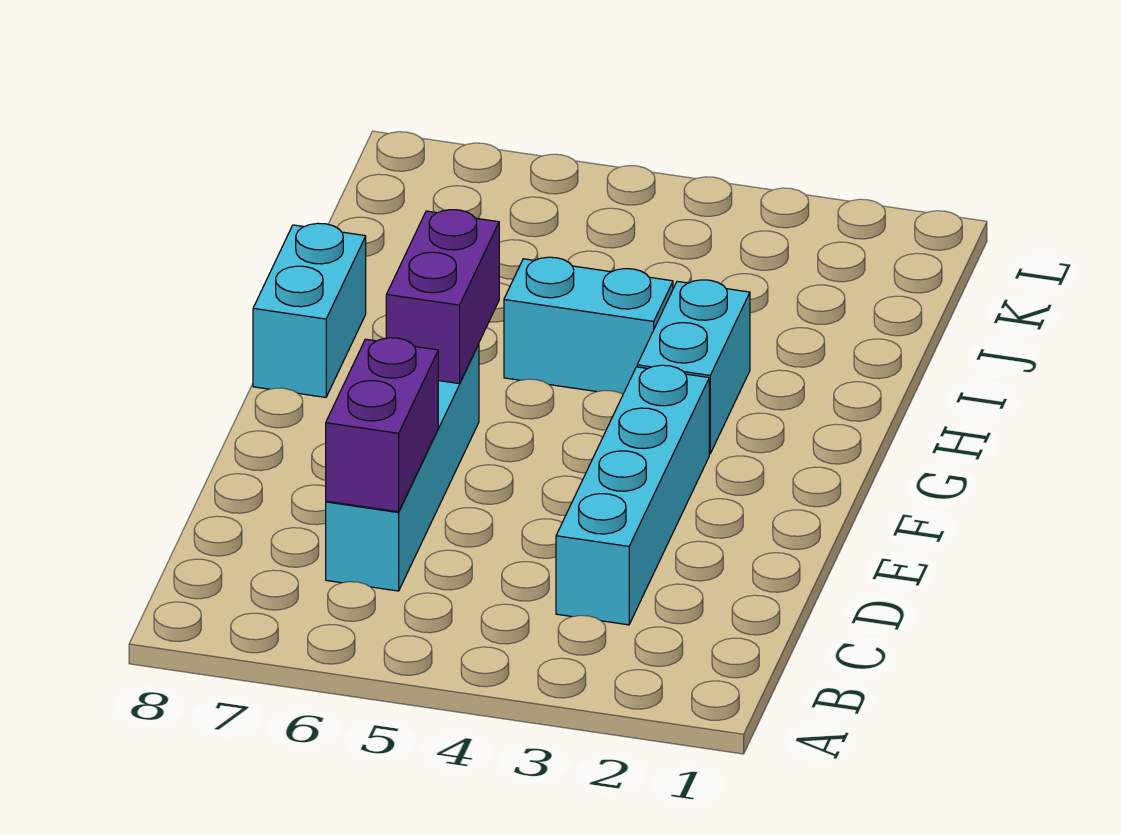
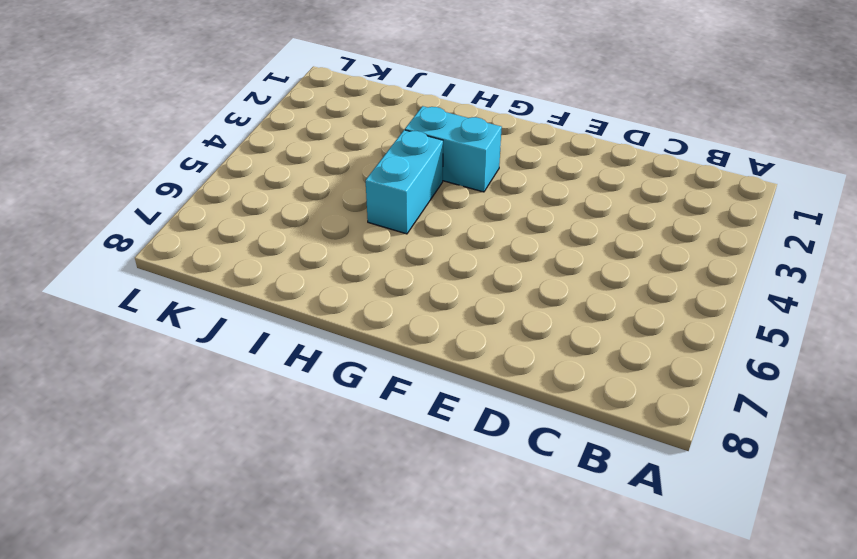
none -> cyan 1x4 brick [556,365,709,625]
none -> cyan 1x4 brick [326,344,479,591]

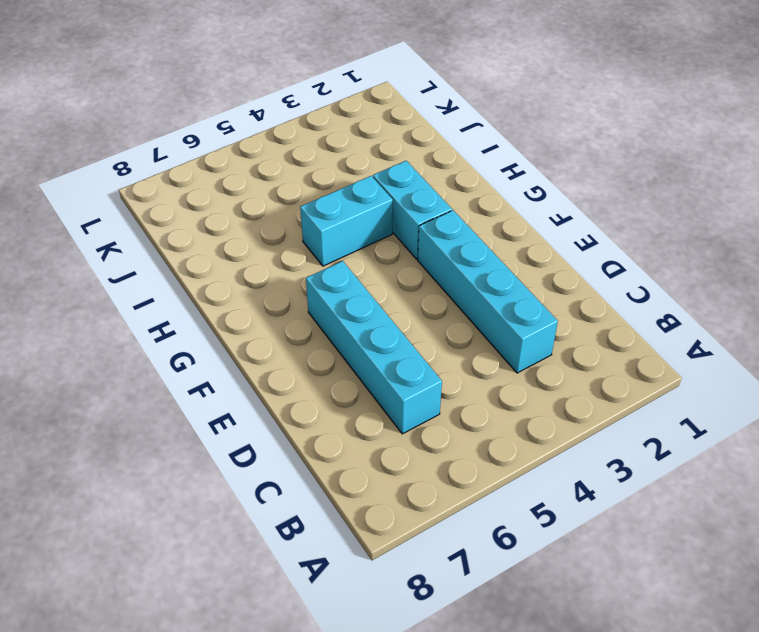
none -> cyan 1x2 brick [253,223,366,397]
none -> purple 1x2 brick [326,338,438,512]

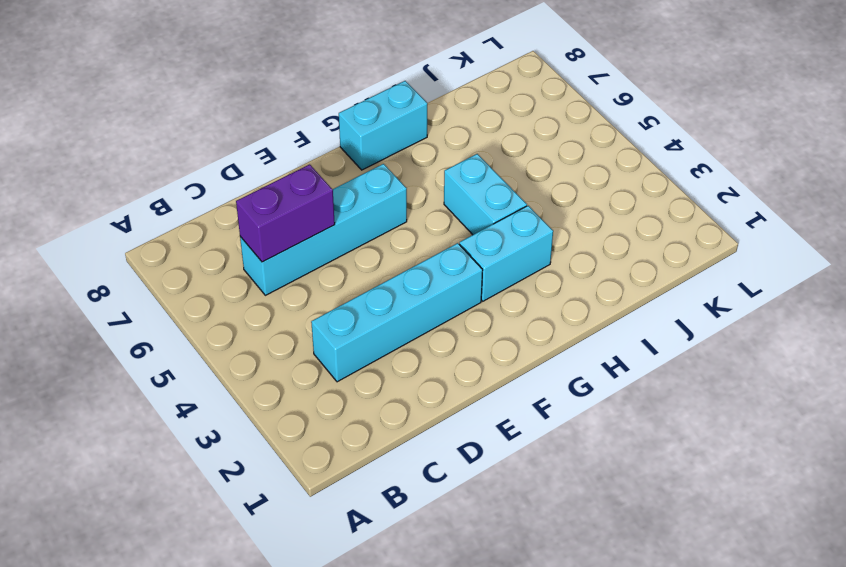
none -> purple 1x2 brick [386,210,499,383]

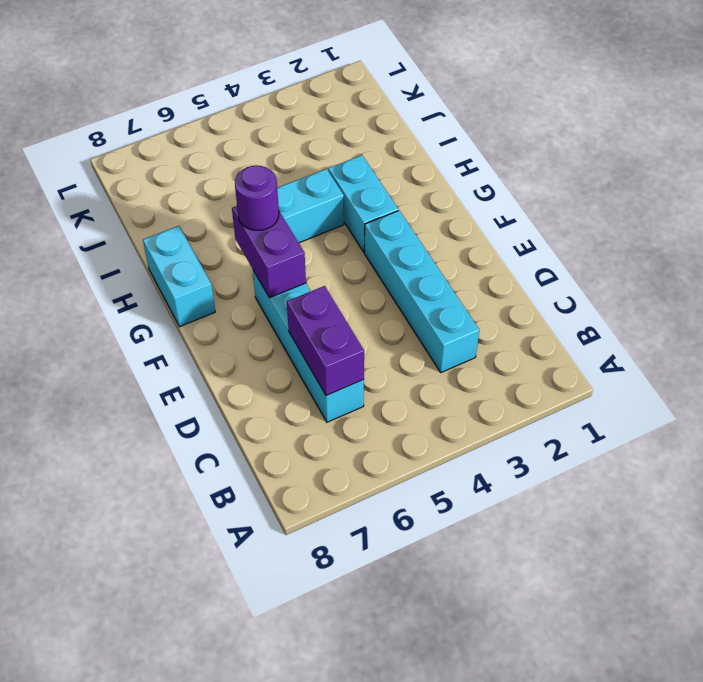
purple 1x1 round brick [235,165,279,230] -> none

